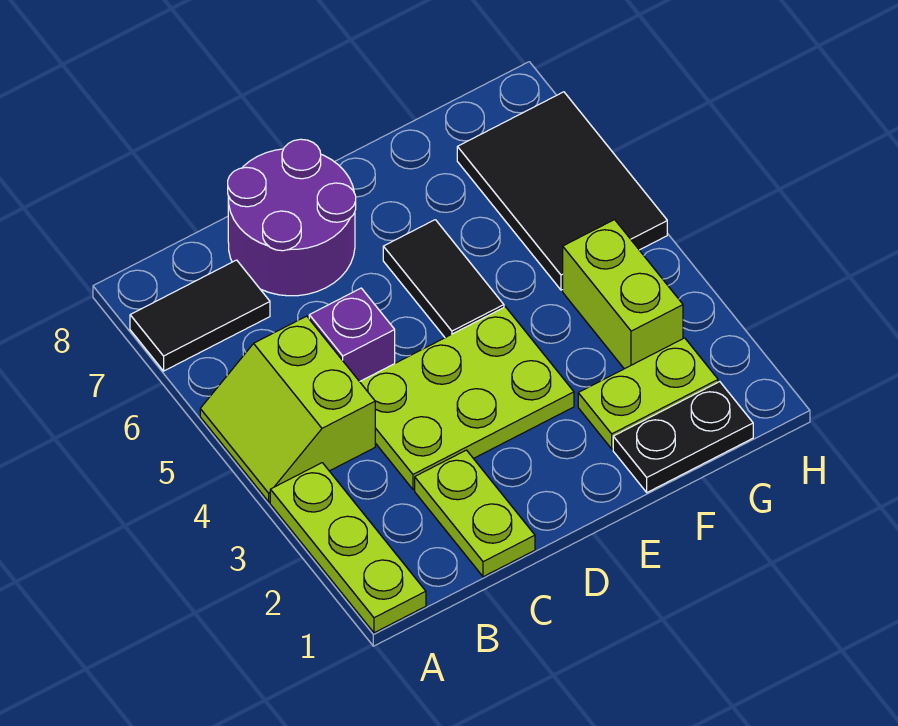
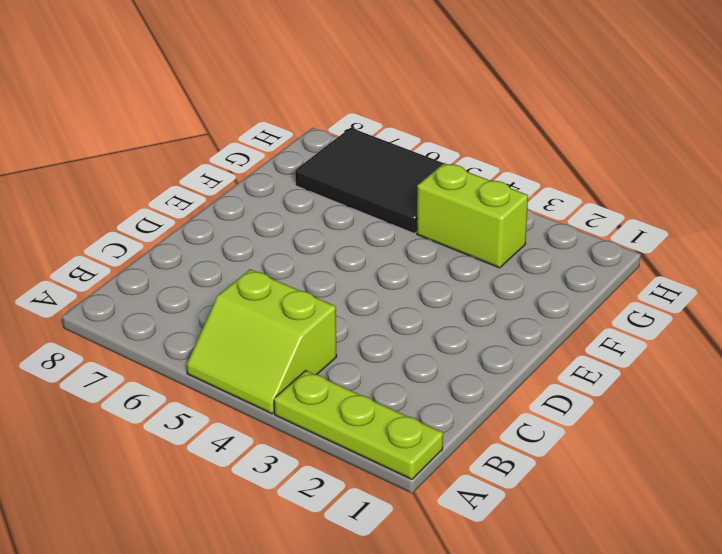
none -> black 1x2 tile [130,260,270,371]
none -> lime 1x2 plate [415,450,535,577]
none -> lime 2x3 plate [360,307,574,489]

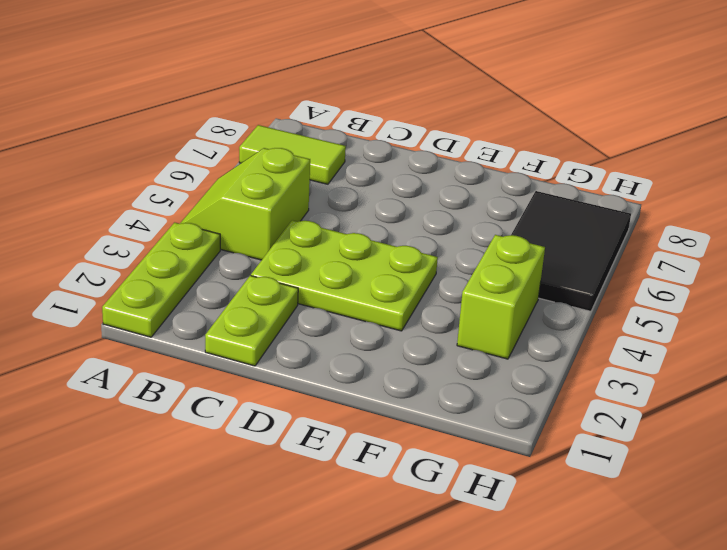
lime 1x2 tile [239,125,346,184] -> black 1x2 tile [130,260,270,371]
none -> purple 1x1 brick [309,288,395,382]
none -> purple 2x2 round brick [228,139,356,296]
none -> black 1x2 tile [383,220,504,338]

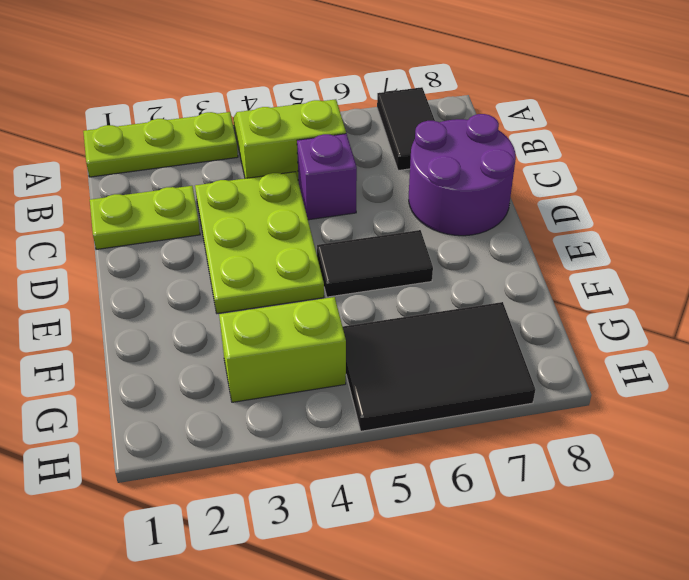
none -> black 1x2 plate [613,382,753,492]
none -> lime 1x2 plate [578,338,718,449]

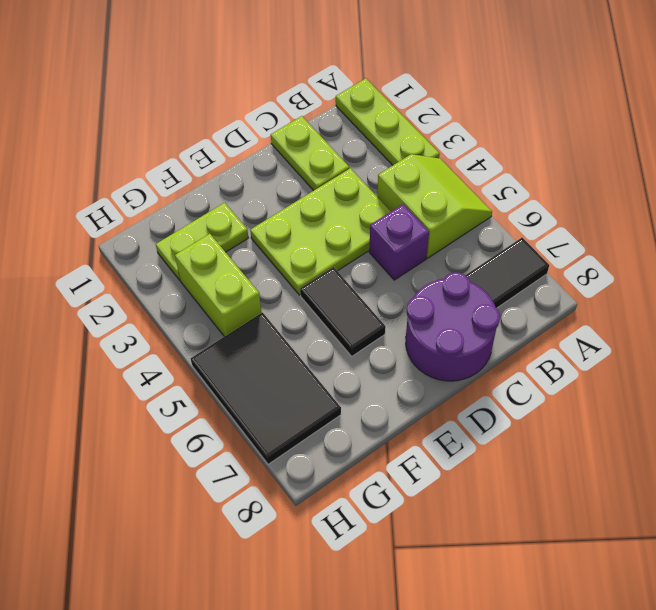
none -> black 1x2 plate [613,382,753,492]

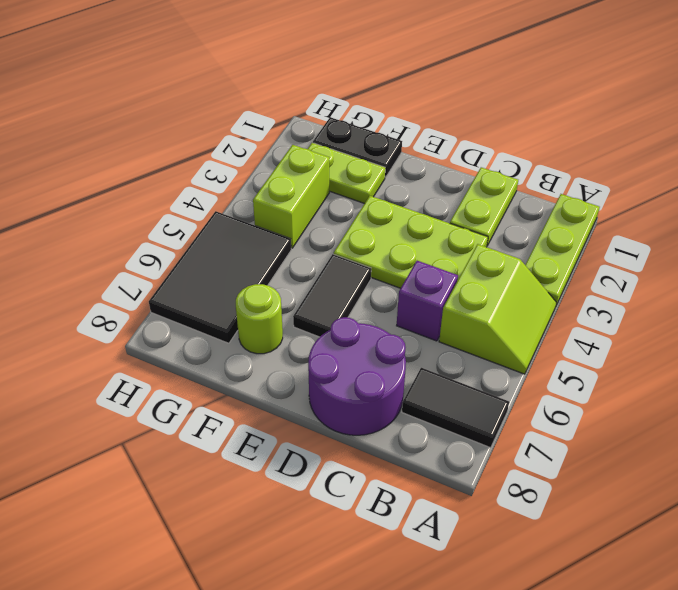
lime 1x1 round brick [236,284,283,354] -> none

